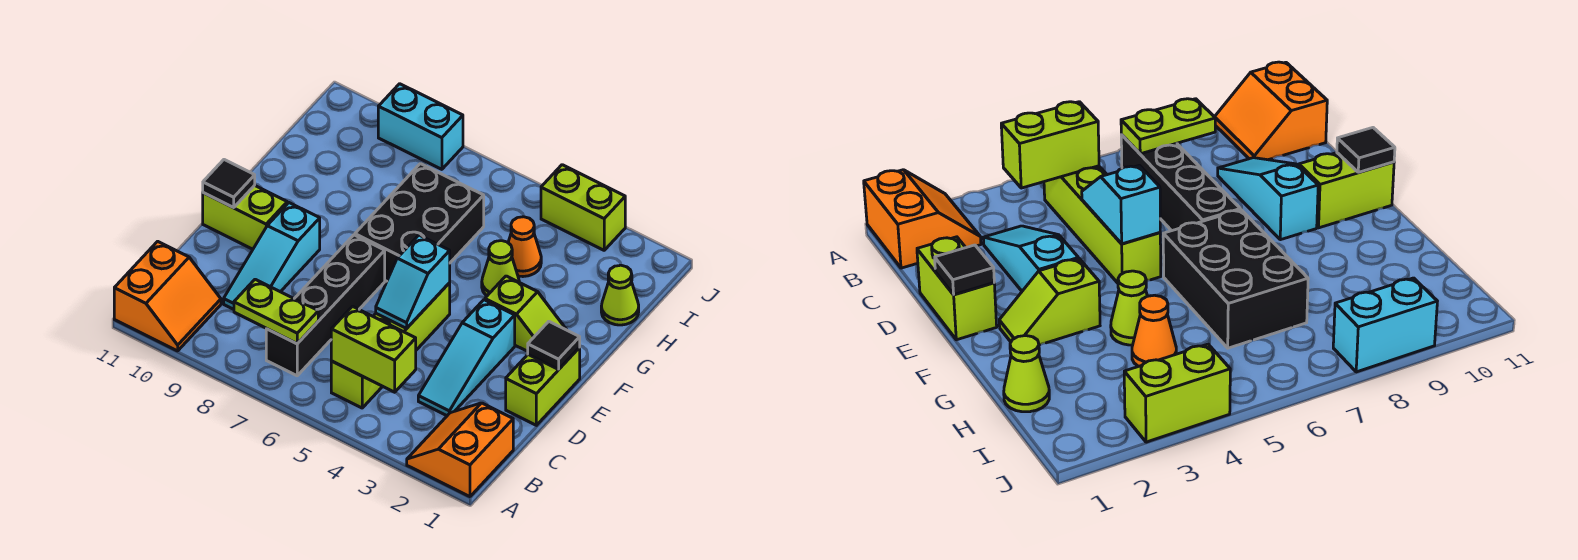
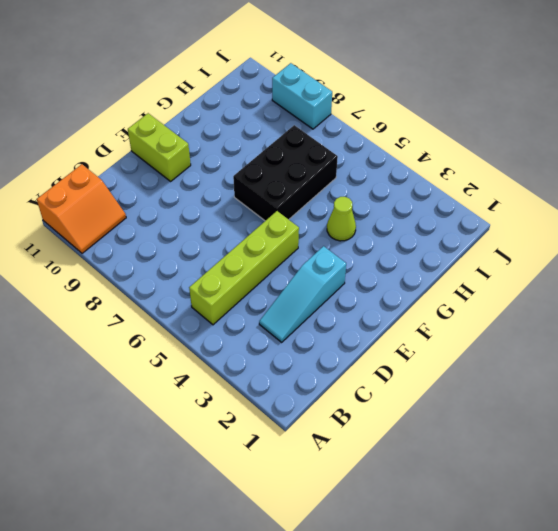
none -> orange 2x2 slope [407,403,513,497]
none -> black 1x4 brick [266,235,385,376]
none -> cyan 1x3 slope [224,203,320,309]

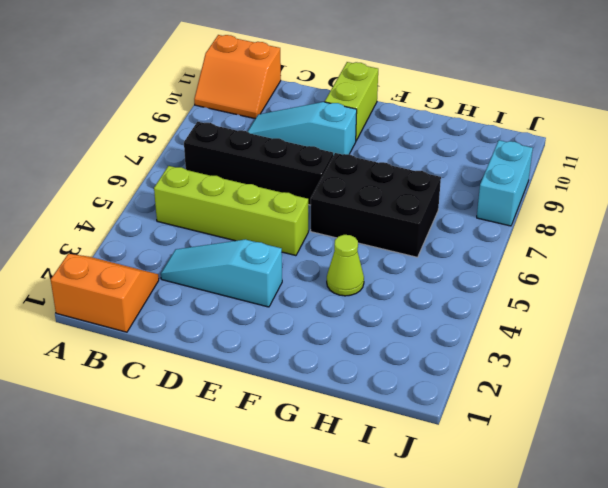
none -> lime 1x2 brick [506,348,580,425]
none -> lime 1x2 slope [485,276,566,351]
none -> lime 1x1 cone [601,265,639,325]

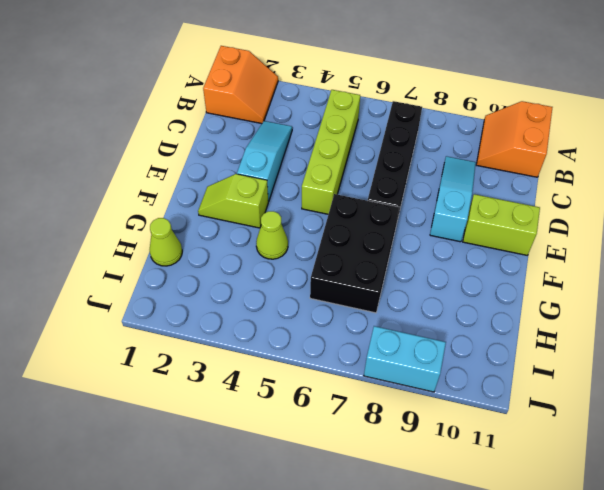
none -> lime 1x2 brick [506,348,580,425]
none -> orange 1x1 cone [508,217,541,277]
none -> lime 1x2 brick [541,165,625,250]

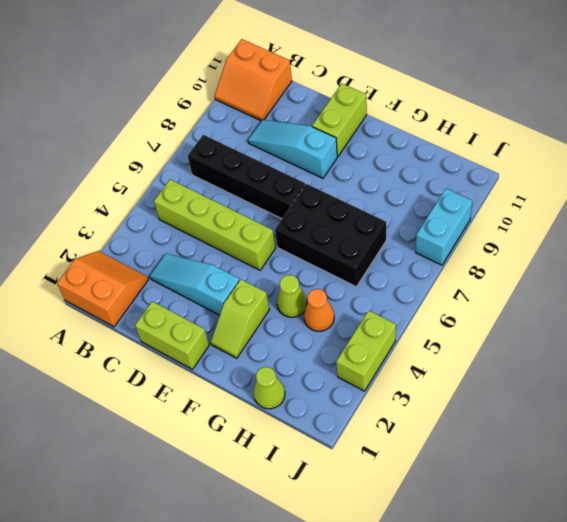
none -> lime 1x2 brick [331,306,416,392]
none -> lime 1x2 plate [234,279,318,344]
none -> cyan 1x2 slope [376,235,450,328]

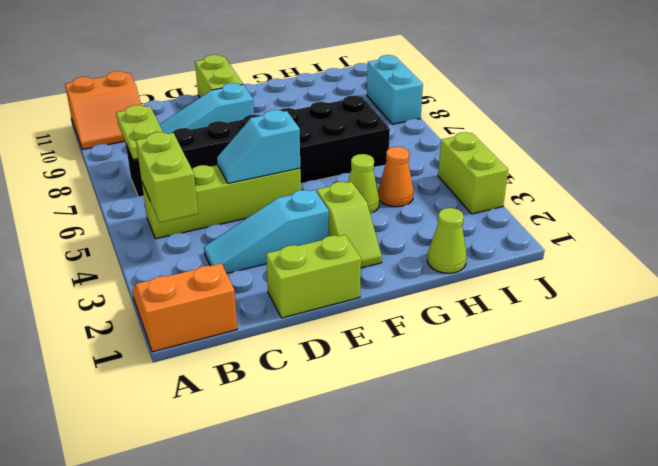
none -> black 1x1 tile [528,322,580,369]
none -> black 1x1 tile [203,160,255,208]

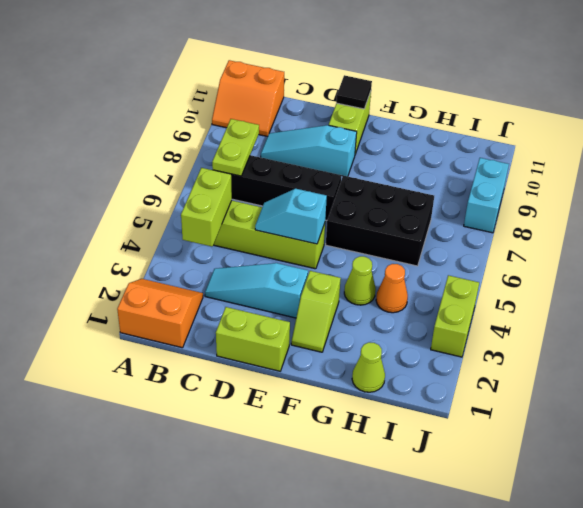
none -> black 1x1 tile [528,322,580,369]

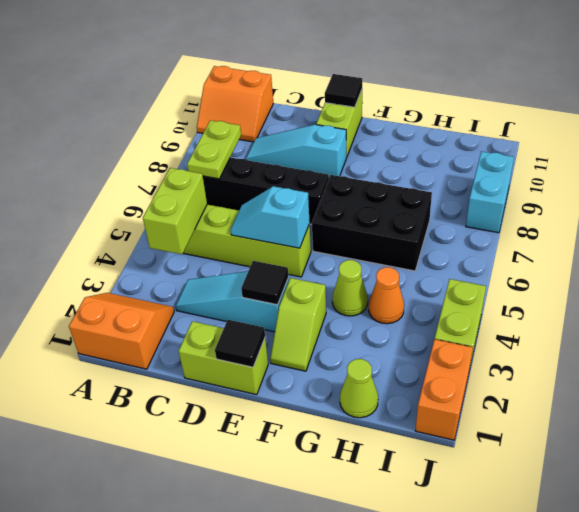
black 1x1 tile [241,261,289,305] -> none
orange 1x2 brick [415,339,473,440] -> none

